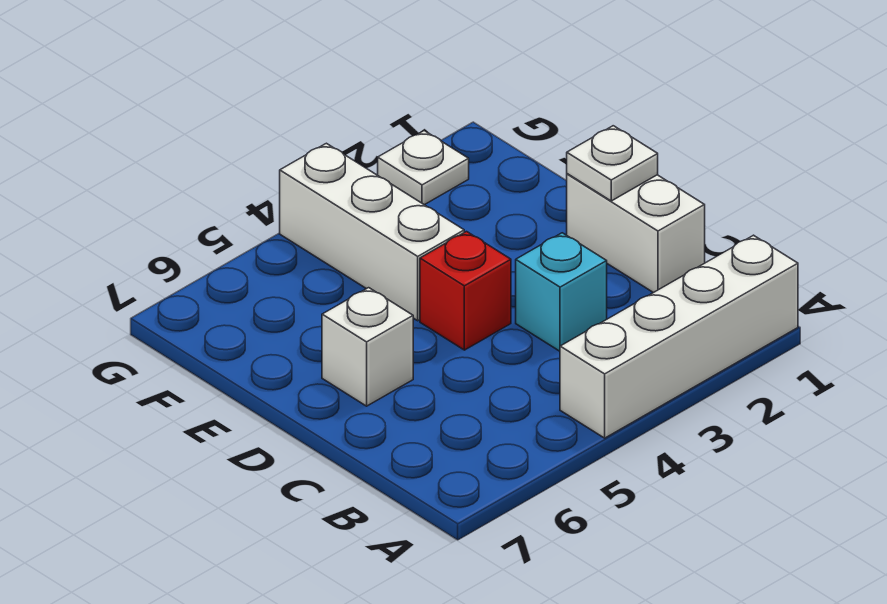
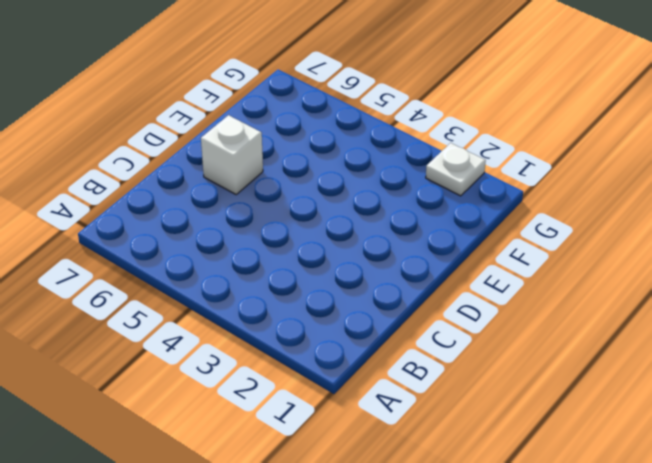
none -> white 1x4 brick [560,235,798,438]
none -> white 1x2 brick [567,174,705,293]

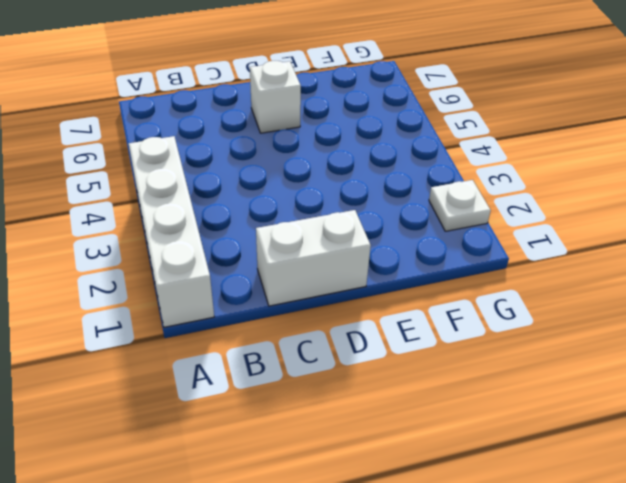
none -> cyan 1x1 brick [516,233,607,351]
none -> red 1x1 brick [420,232,511,350]

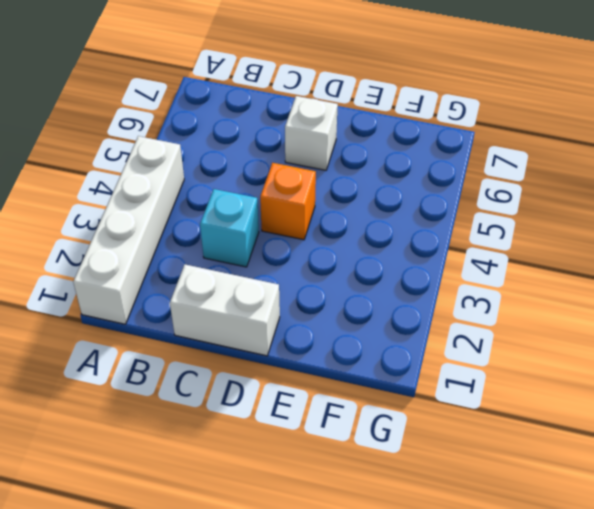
orange 1x1 brick [260,163,316,240] -> red 1x1 brick [420,232,511,350]
none -> white 1x3 brick [280,143,464,321]
none -> white 1x1 plate [378,131,469,205]

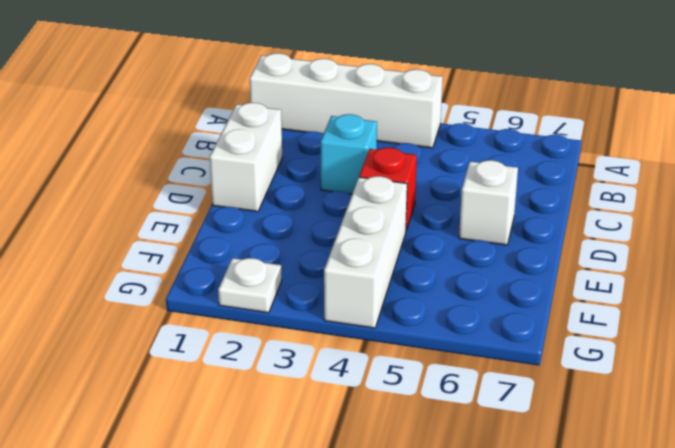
none -> white 1x1 plate [567,126,658,201]

